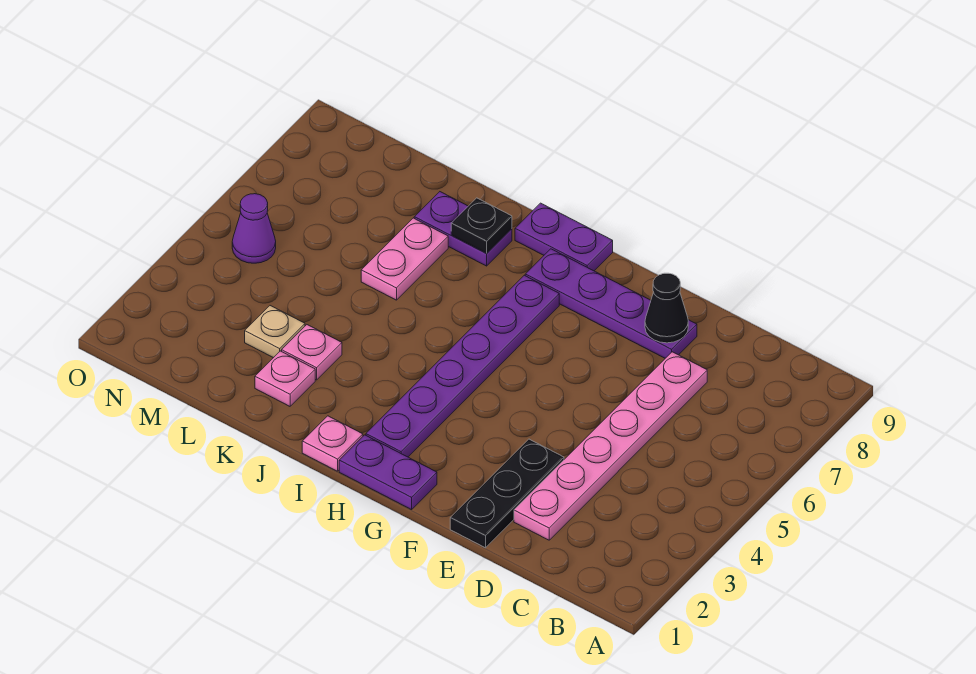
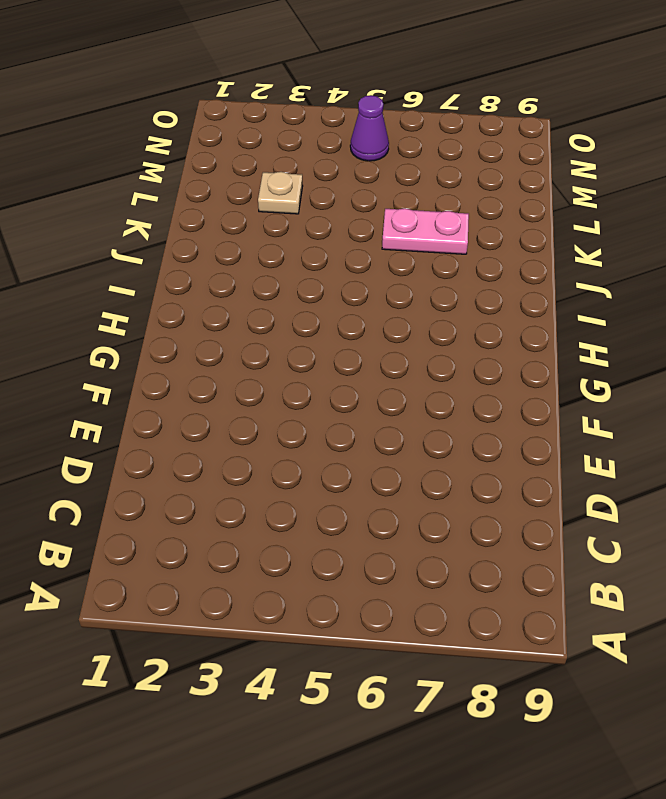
none -> pink 1x6 plate [514,352,707,540]
none -> black 1x3 plate [450,439,564,548]
none -> purple 1x4 plate [525,249,697,358]

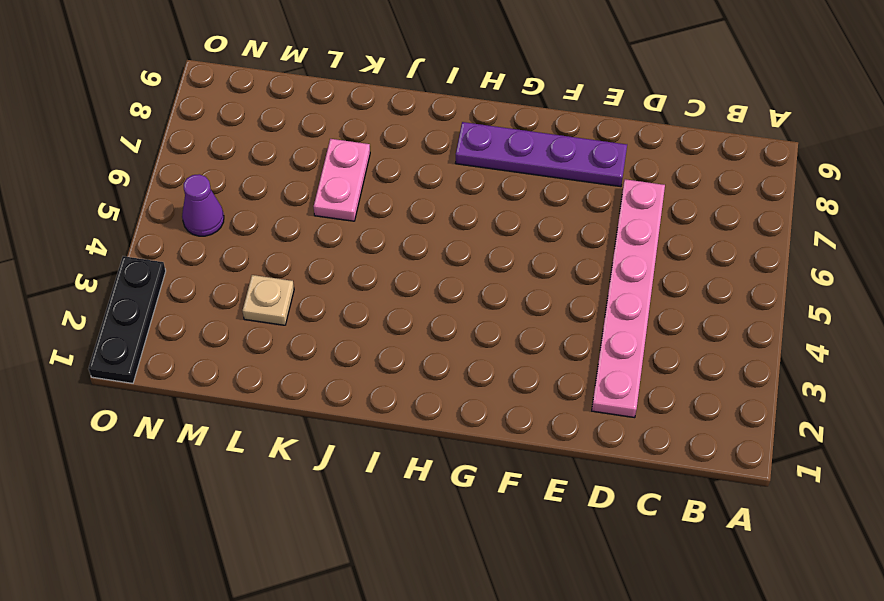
black 1x3 plate [88,256,166,383] -> black 1x3 plate moved to [450,439,564,548]
none -> purple 1x2 plate [339,435,437,510]
none -> purple 1x6 plate [366,275,559,457]
none -> purple 1x2 plate [515,203,613,271]

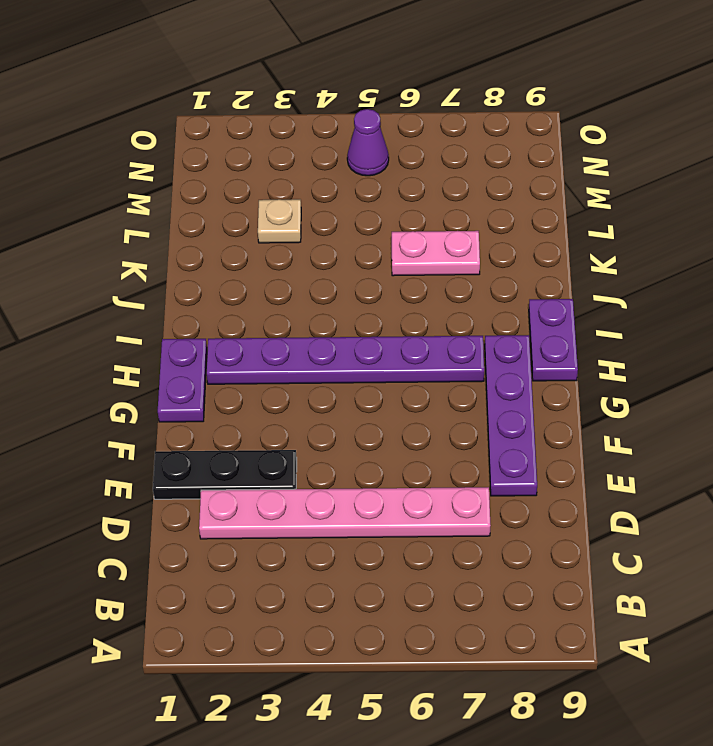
none -> pink 1x1 plate [302,416,363,471]
none -> purple 1x2 plate [414,192,512,266]
none -> pink 1x1 plate [255,351,315,406]

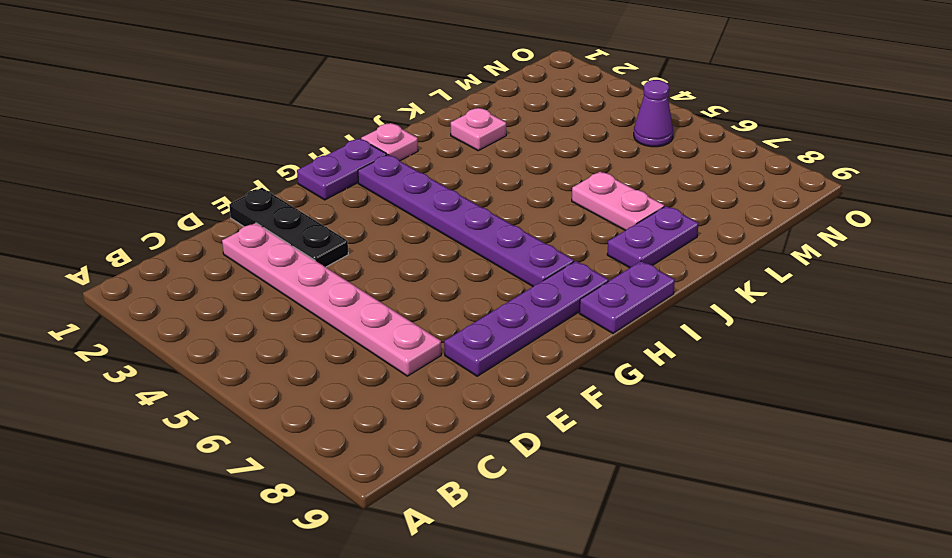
none -> pink 1x1 plate [282,325,342,380]
none -> tan 1x1 plate [245,306,305,358]
none -> black 1x1 cone [645,273,688,343]

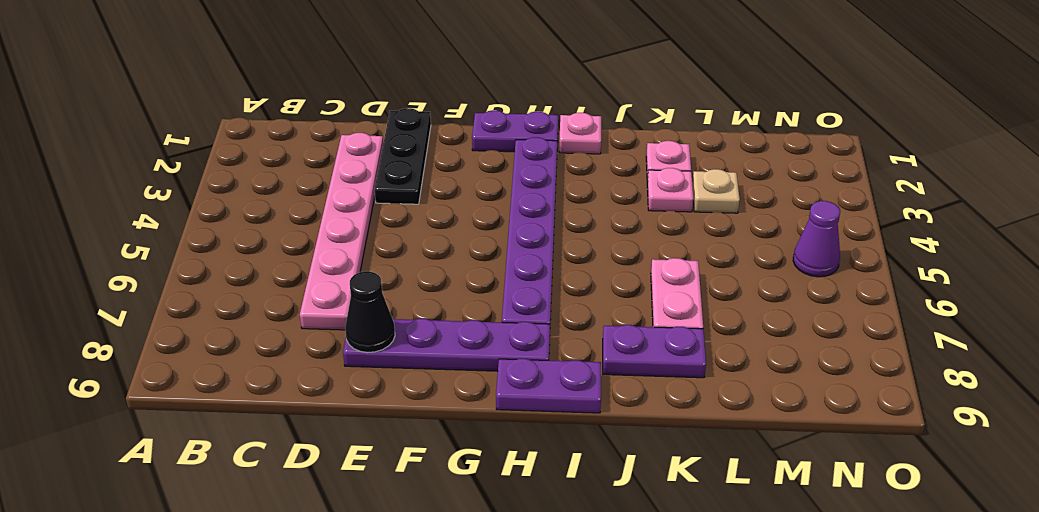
none -> black 1x1 plate [451,198,512,253]

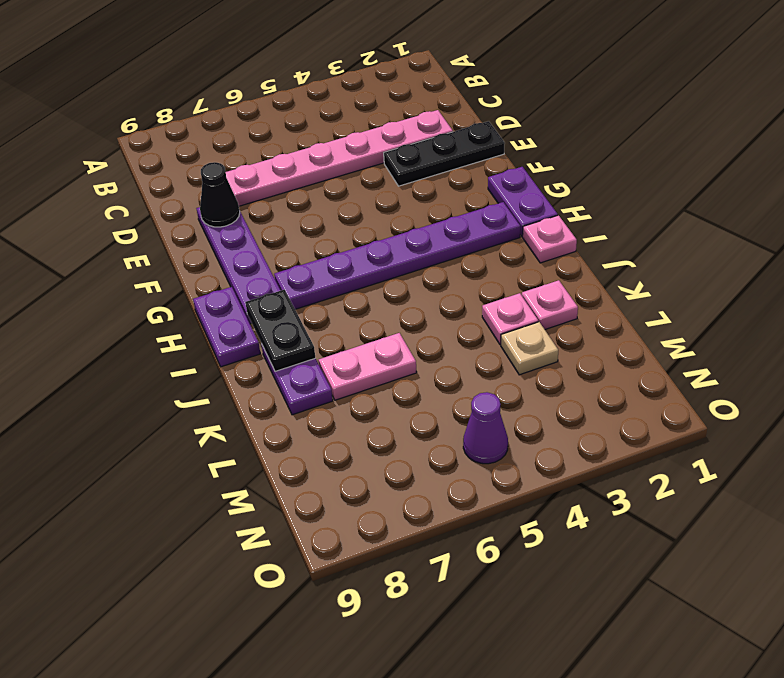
black 1x2 plate [245,290,315,371] -> black 1x1 plate [451,198,512,253]

